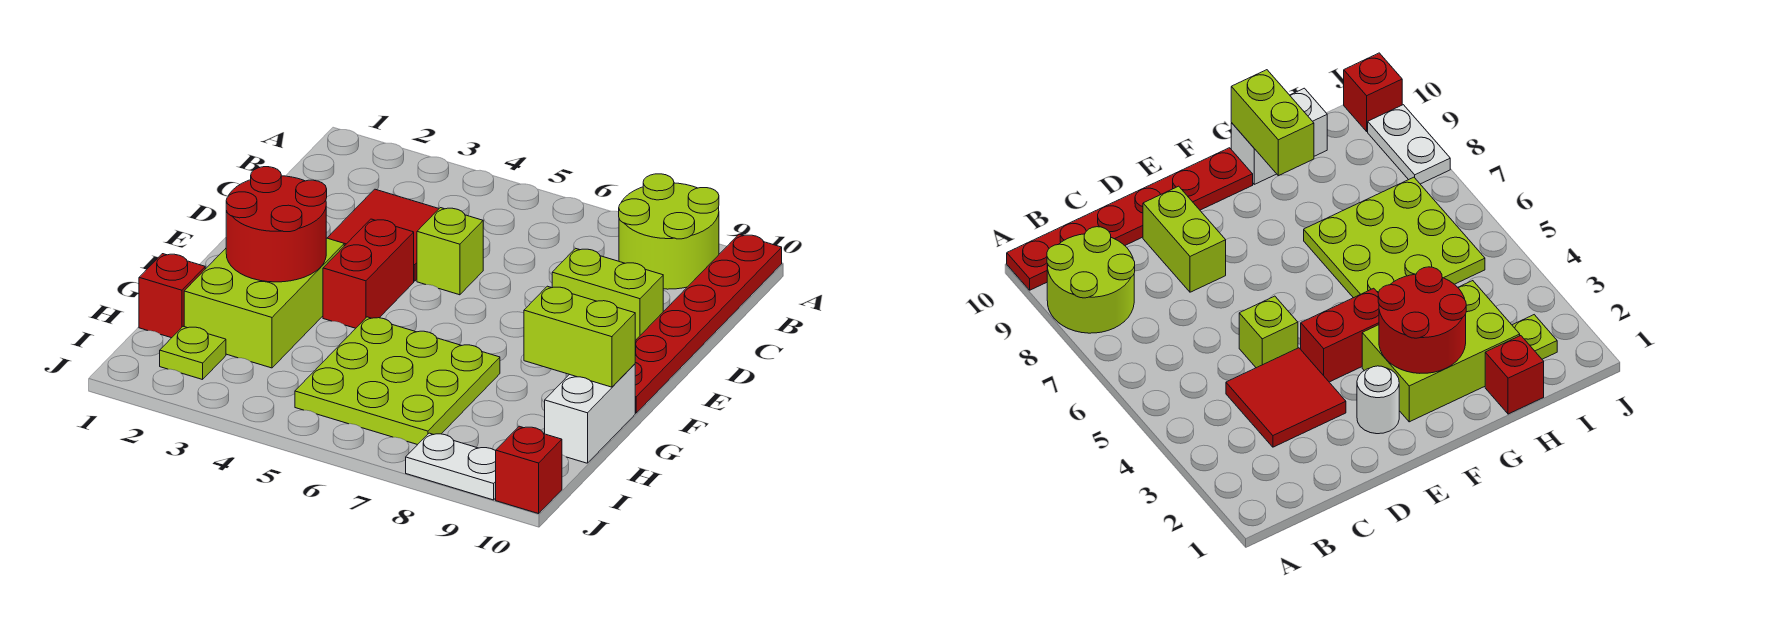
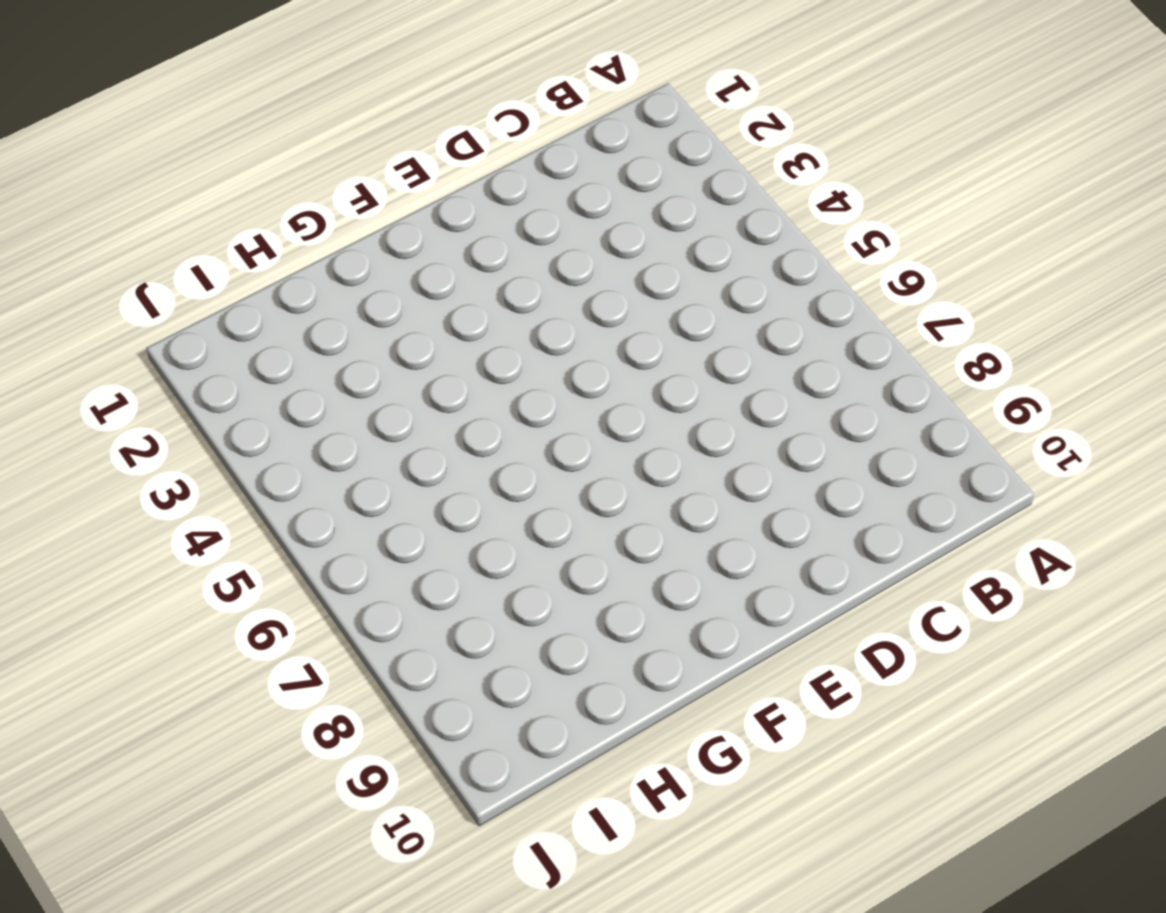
none -> lime 2x2 round brick [619,174,719,289]
none -> red 1x6 plate [635,234,782,413]
none -> red 2x2 tile [328,189,439,281]

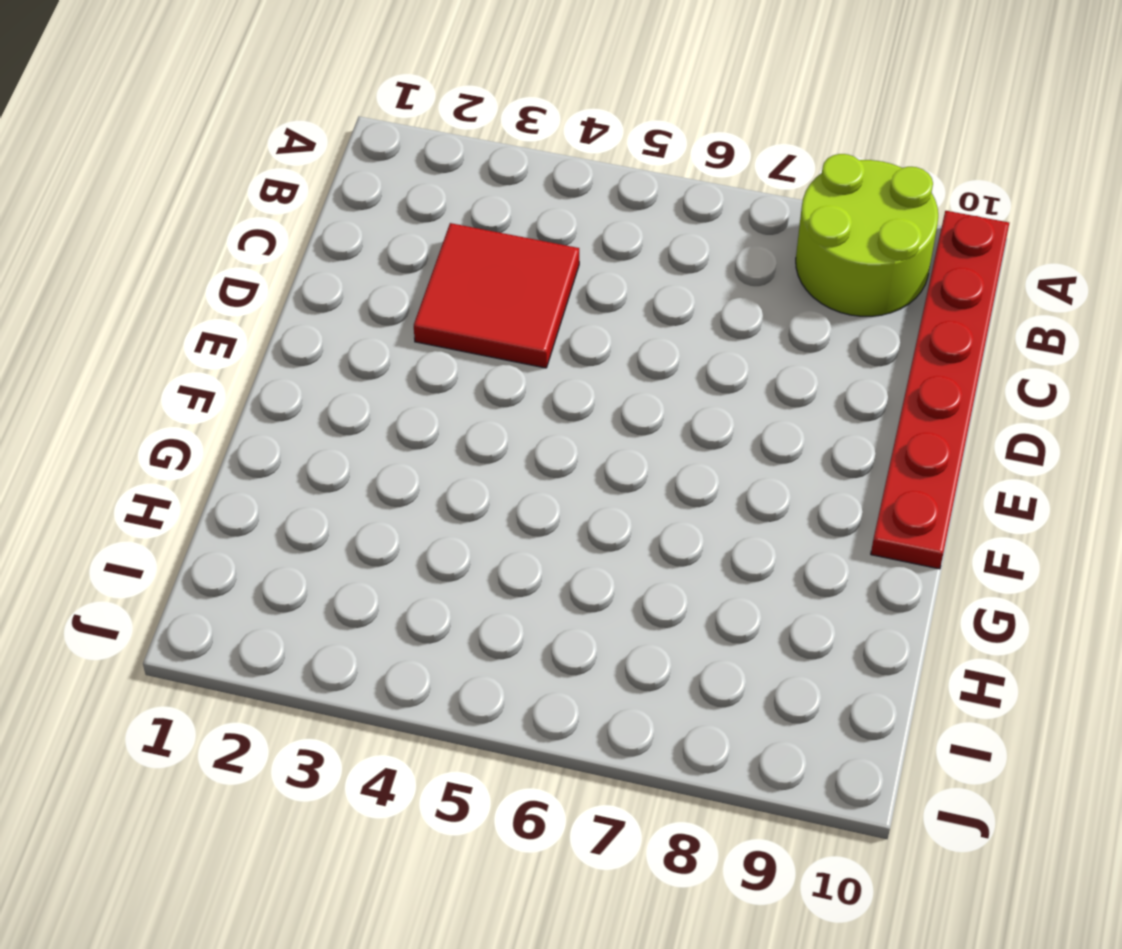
none -> lime 1x1 brick [417,208,483,295]
none -> lime 1x2 brick [552,248,663,341]
none -> white 1x1 round brick [1357,366,1399,434]

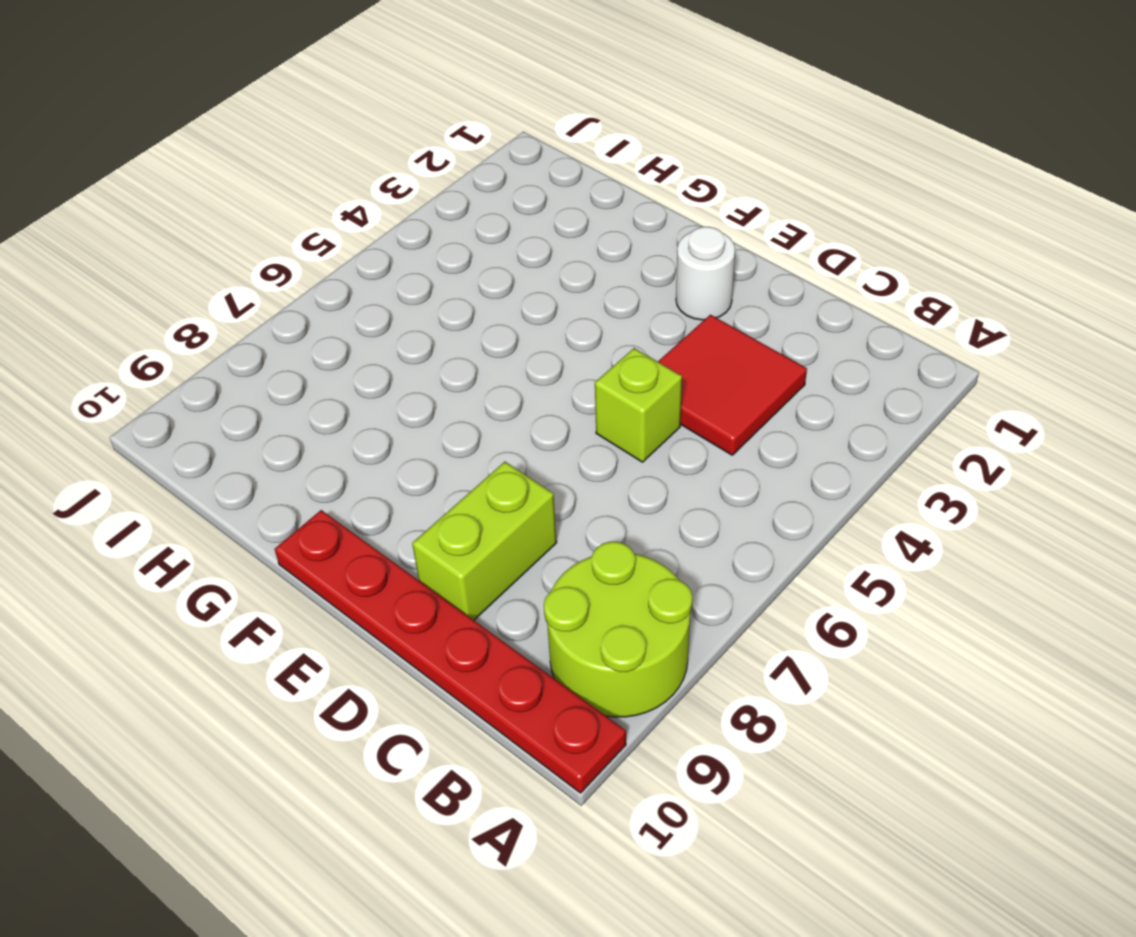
none -> red 1x2 brick [323,219,414,328]
none -> lime 2x3 brick [184,238,344,368]
none -> lime 3x3 plate [295,317,500,445]

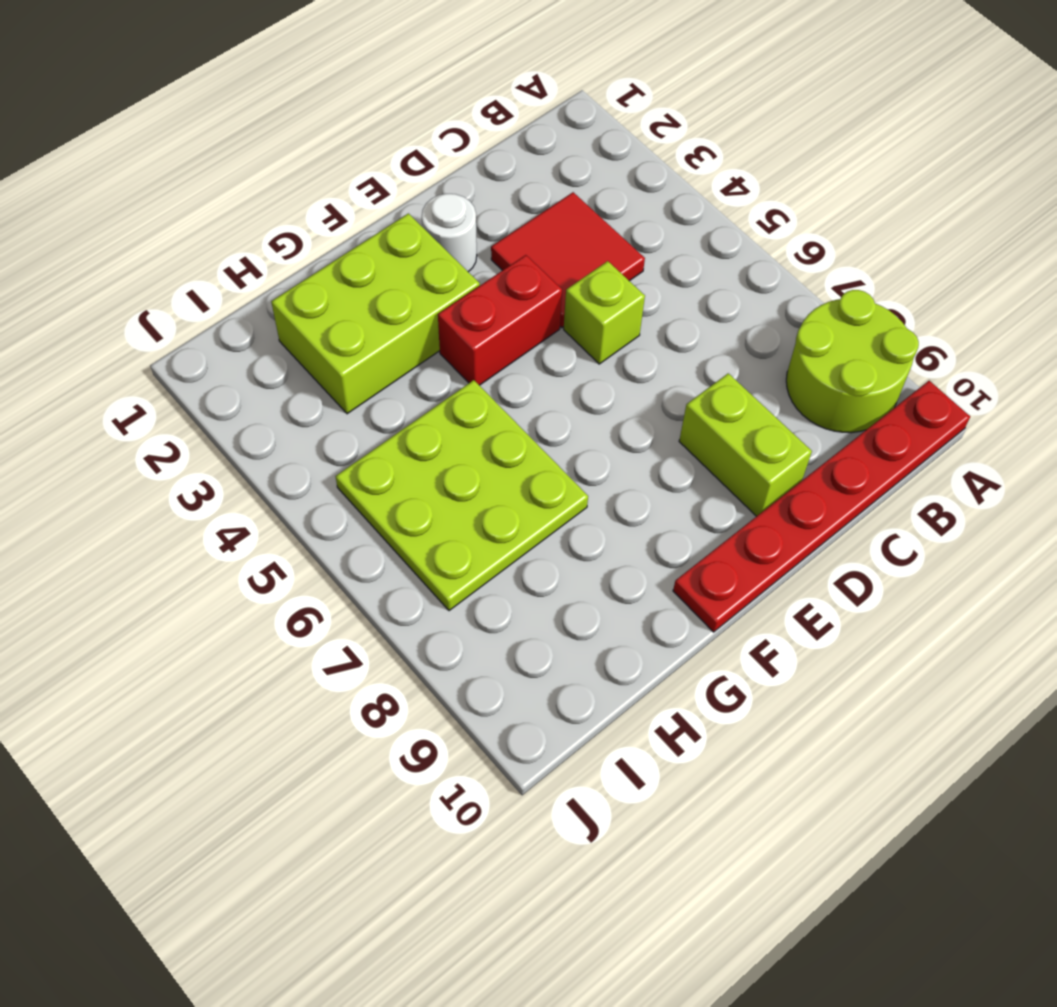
none -> white 1x2 brick [545,364,635,463]
none -> red 1x1 brick [139,254,205,338]
none -> lime 1x1 plate [160,326,226,380]

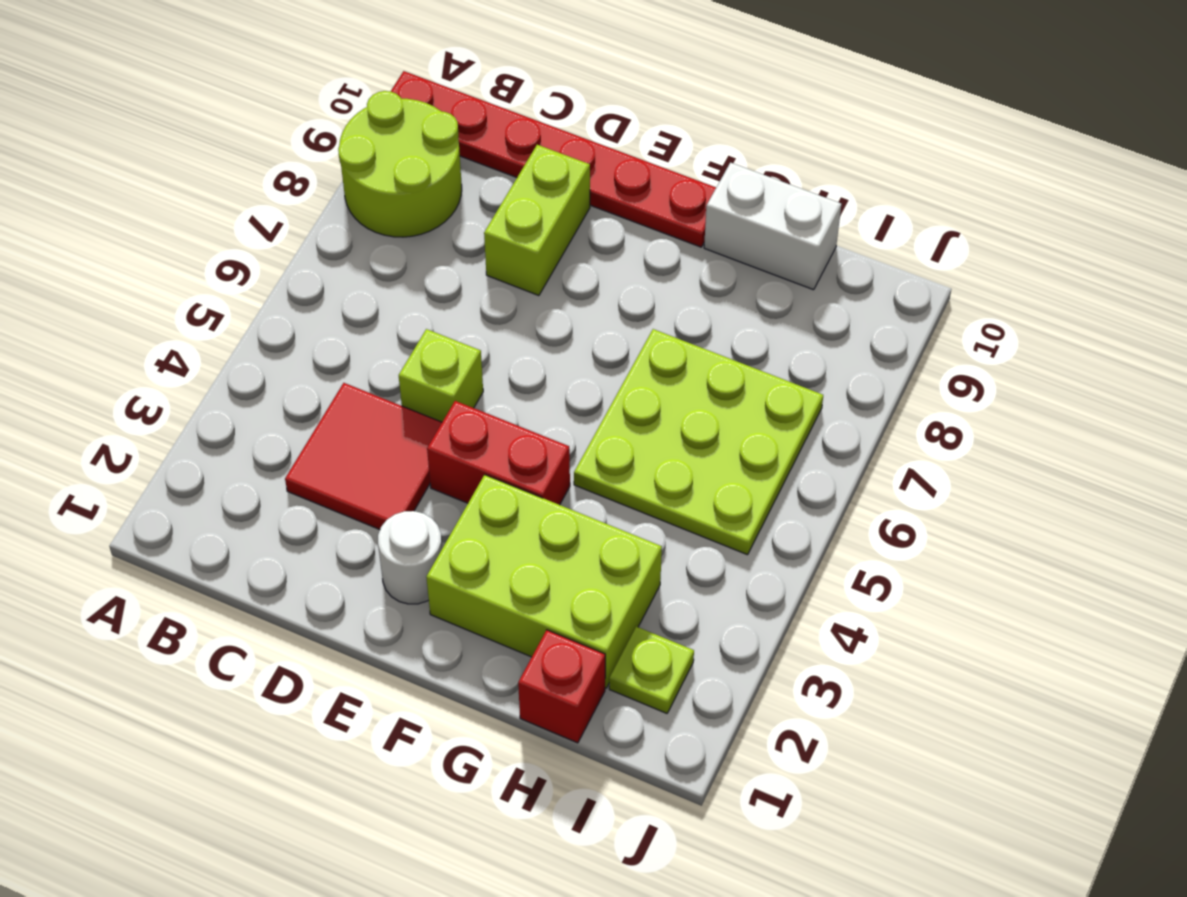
none -> white 1x2 plate [406,433,496,500]
none -> red 1x1 brick [496,426,562,514]
none -> red 2x2 round brick [226,167,327,282]

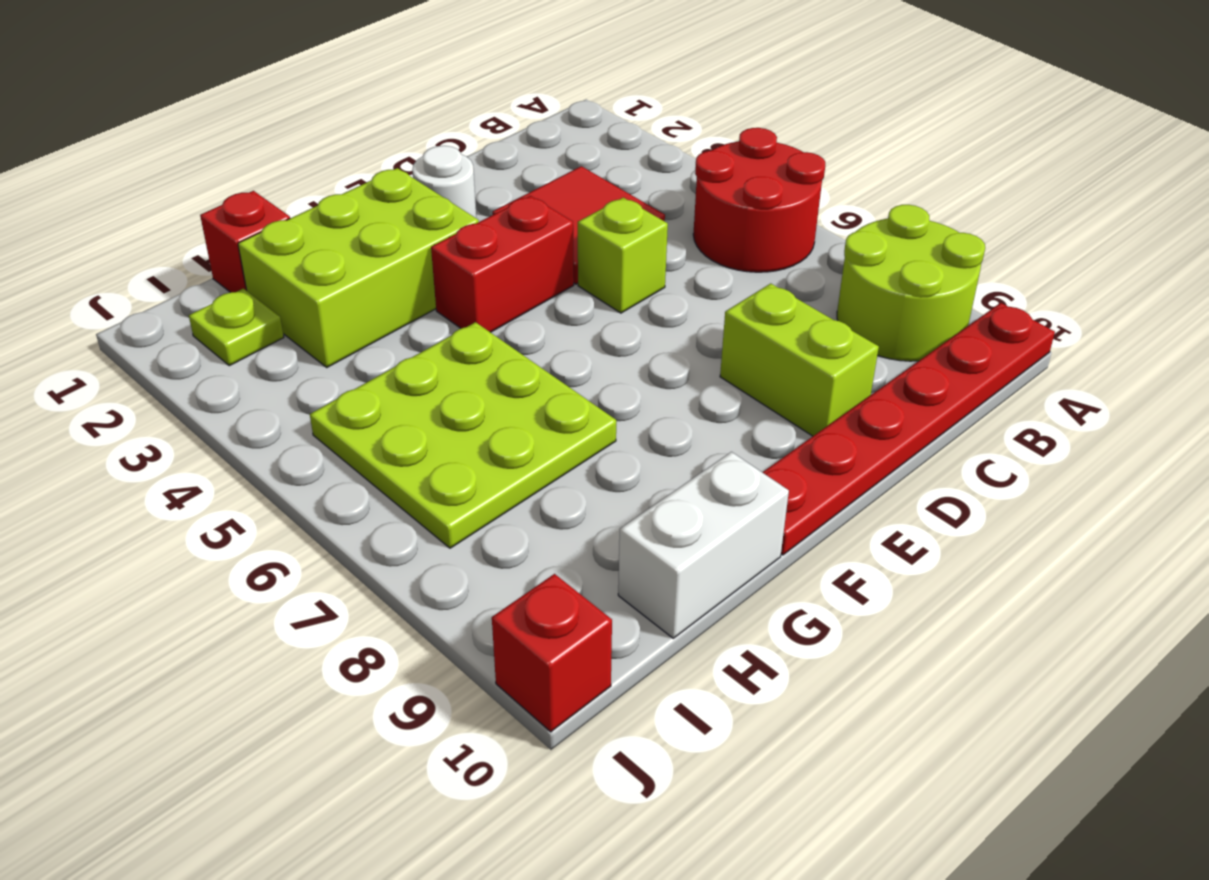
red 2x2 round brick [693,128,825,272] -> red 2x2 round brick moved to [226,167,327,282]
none -> white 1x2 plate [406,433,496,500]
none -> lime 1x2 brick [524,286,635,387]

